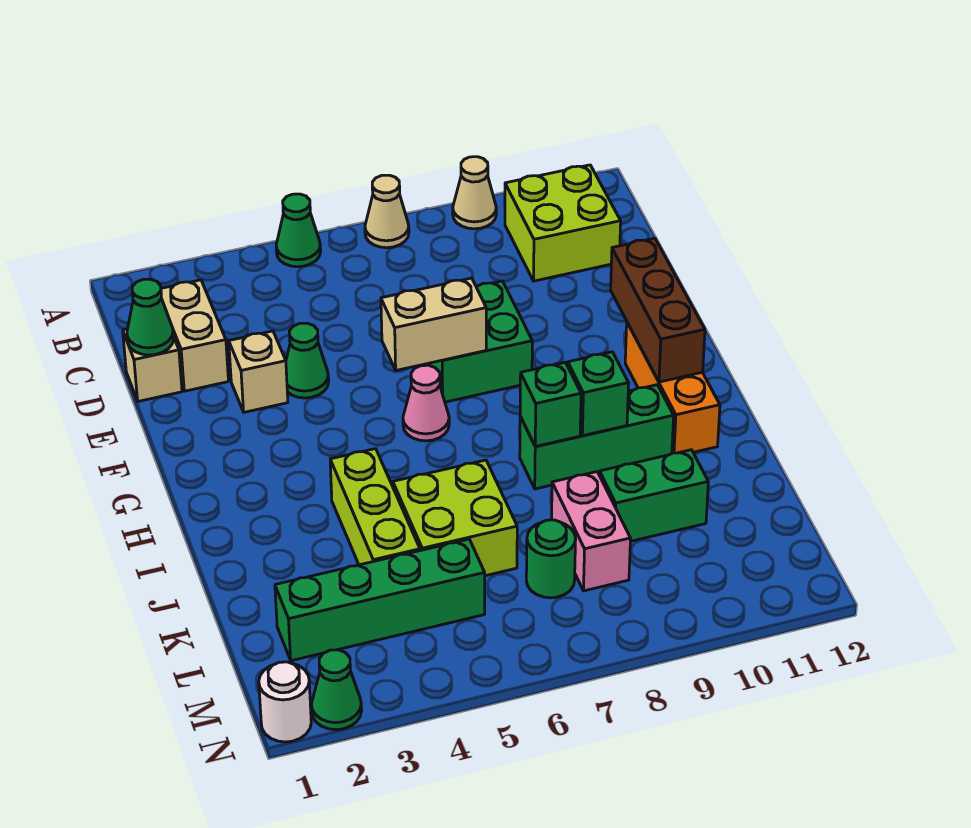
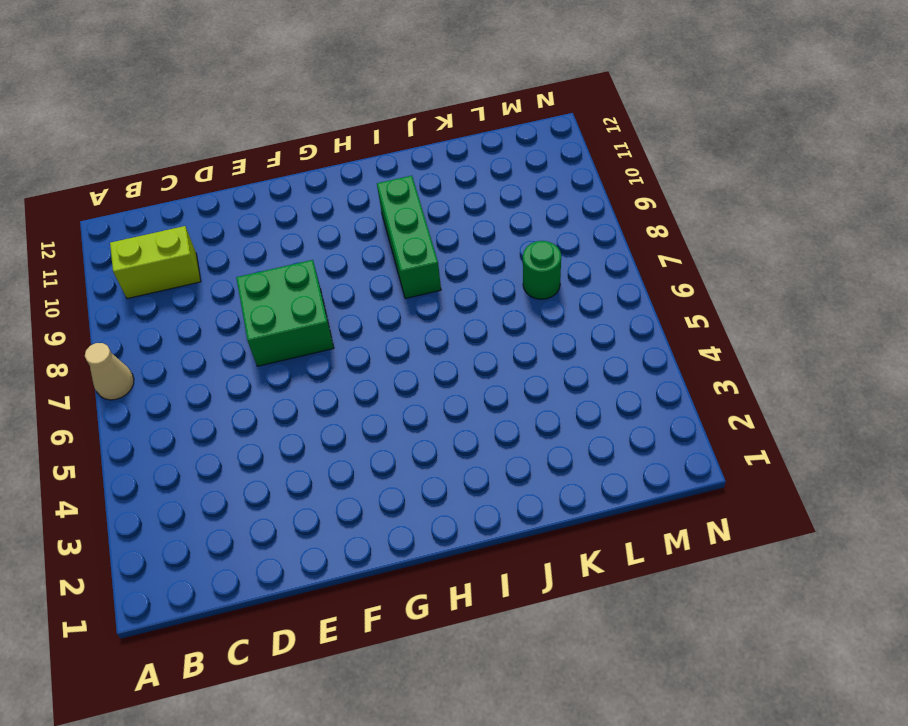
lime 1x2 brick [110,226,201,299] -> lime 2x2 brick [505,165,621,281]
none -> green 1x1 cone [276,194,321,267]
none -> tan 1x1 cone [453,157,496,229]
none -> tan 1x2 brick [161,280,228,391]

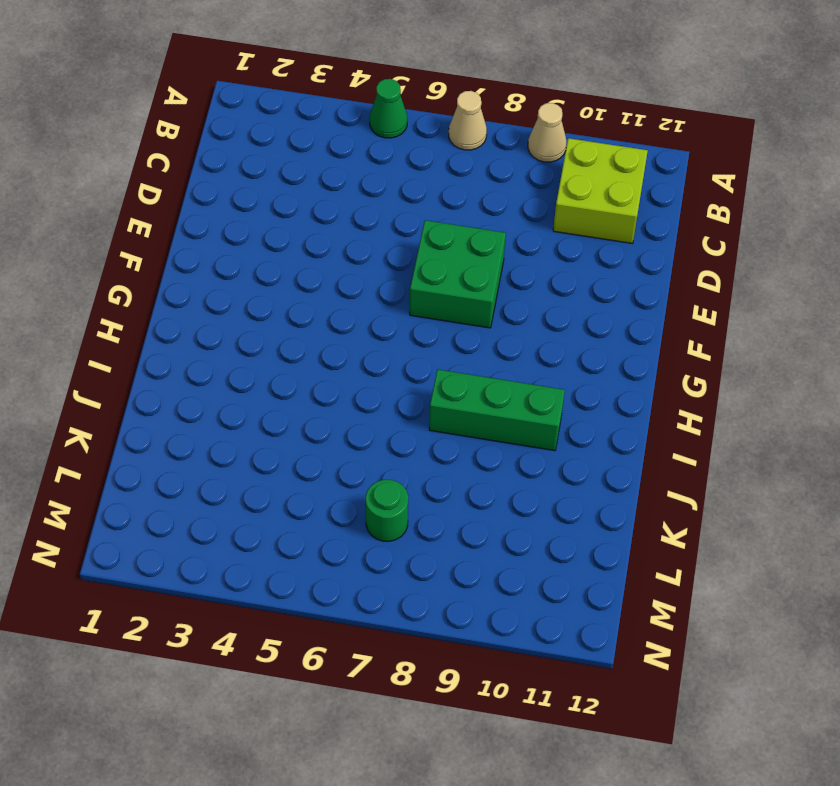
none -> tan 1x2 brick [161,280,228,391]
none -> tan 1x1 brick [123,329,182,401]
none -> tan 1x1 brick [229,331,288,412]

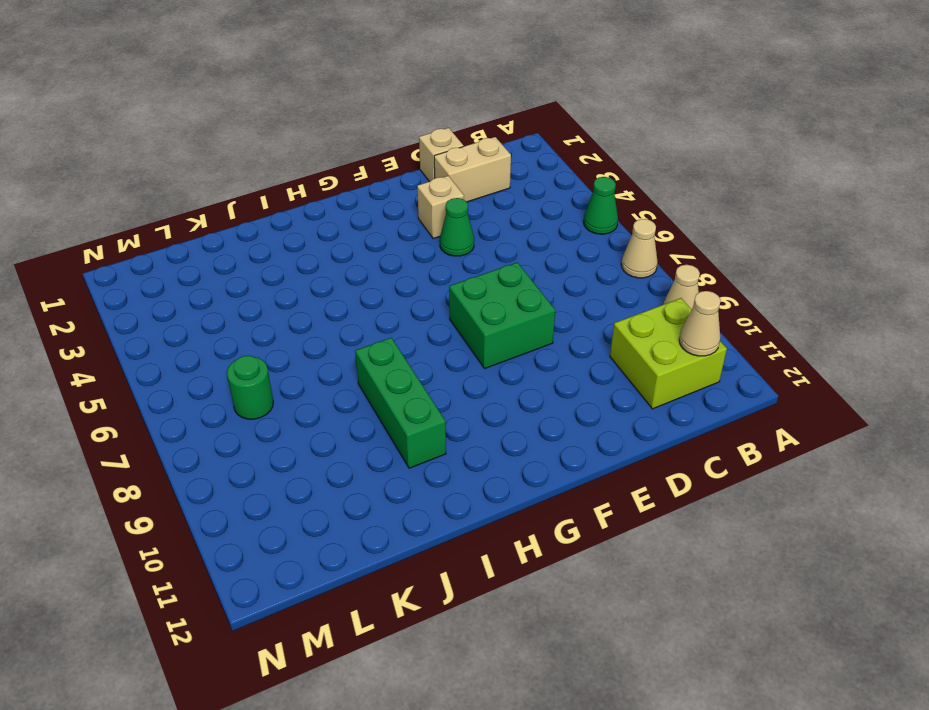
tan 1x1 cone [679,291,721,356] -> none
none -> pink 1x1 cone [403,365,449,441]
none -> orange 1x3 brick [625,323,720,453]
none -> lime 1x3 brick [330,449,420,565]

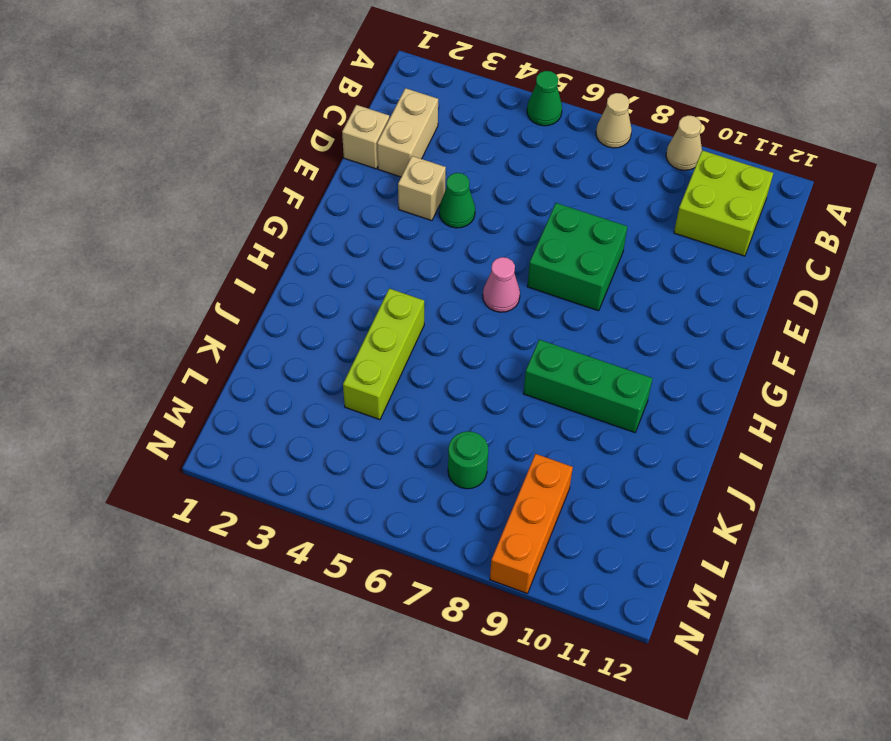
orange 1x3 brick [490,454,573,593] -> orange 1x3 brick moved to [625,323,720,453]
none -> lime 2x2 brick [393,460,517,576]
none -> pink 1x2 brick [552,472,631,591]
none -> green 1x2 brick [600,450,708,541]

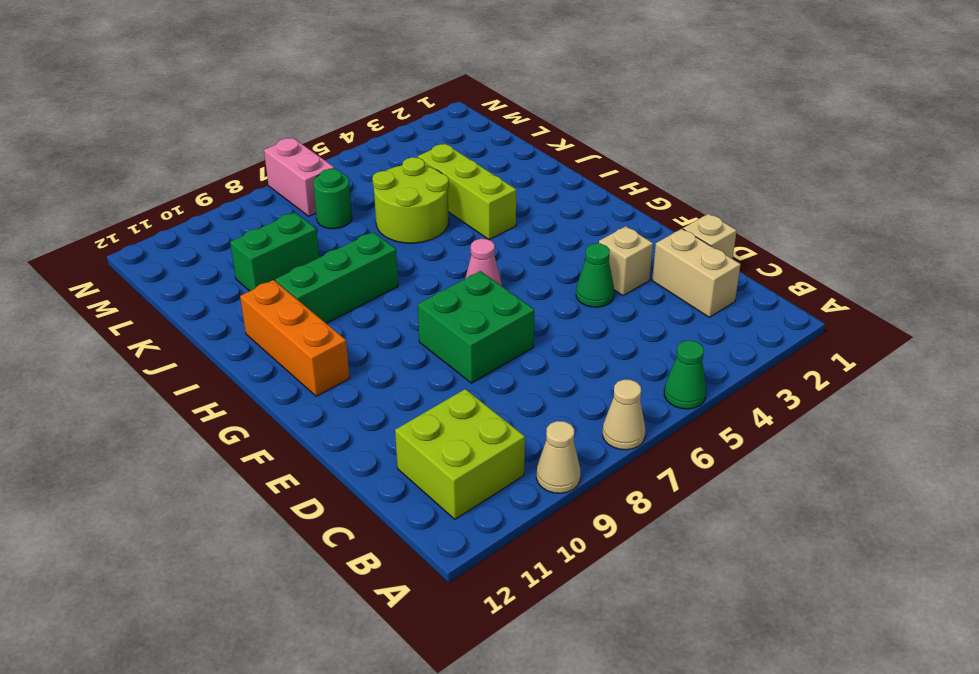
lime 2x2 round brick [372,157,449,243] -> lime 2x2 brick [393,460,517,576]
pink 1x2 brick [264,138,334,216] -> pink 1x2 brick moved to [552,472,631,591]
none -> green 1x4 brick [275,539,485,661]
none -> white 1x1 round brick [259,662,311,742]
none -> green 1x1 cone [311,650,362,730]

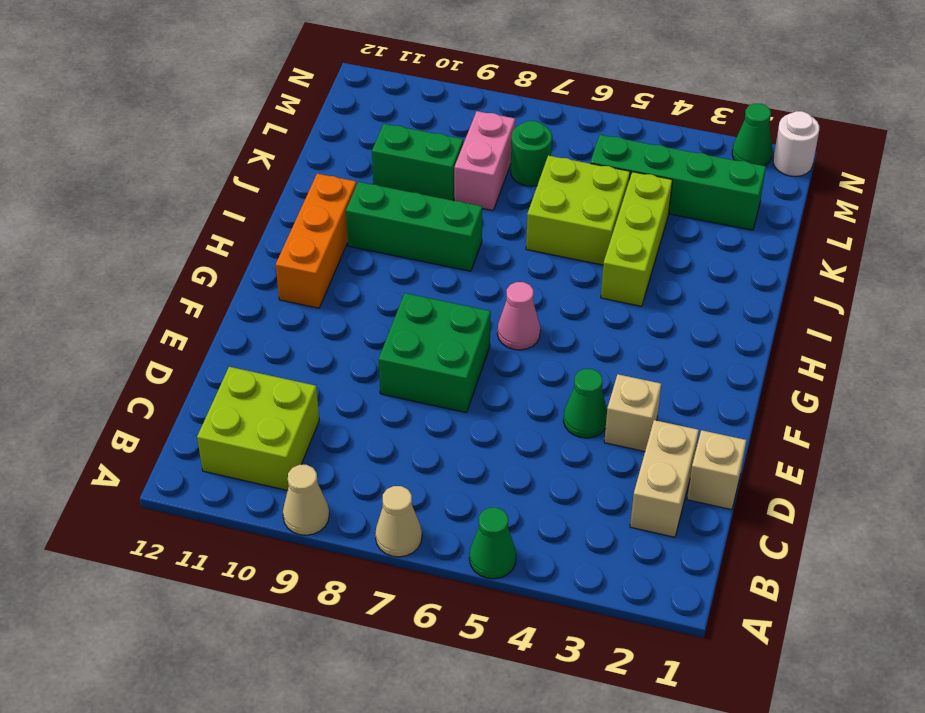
none -> green 1x1 cone [127,279,174,355]
none -> tan 1x2 brick [381,278,486,370]
none -> brown 1x3 brick [611,238,705,382]

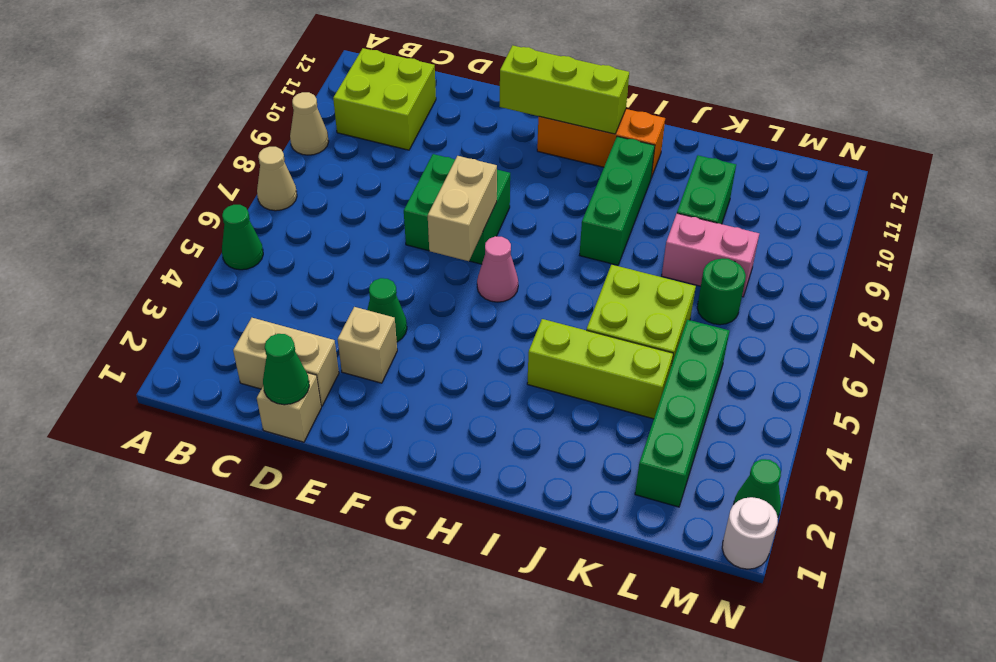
lime 1x3 brick [500,45,629,134] -> brown 1x3 brick [611,238,705,382]
none -> green 1x1 brick [520,362,581,446]
none -> green 1x1 brick [568,352,629,436]

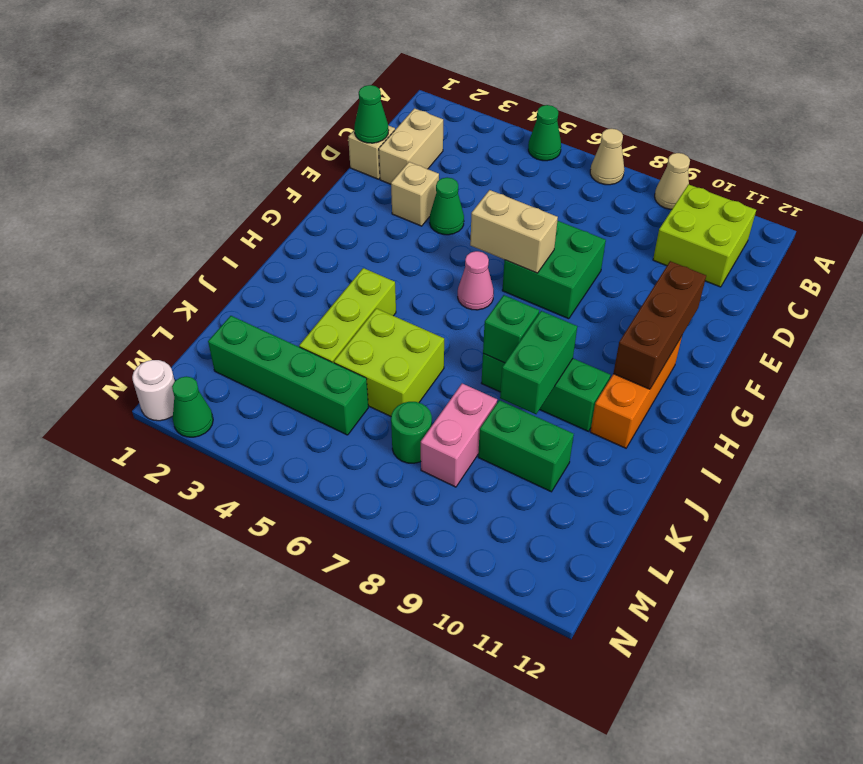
green 1x2 brick [500,311,577,414] -> green 1x1 brick [568,352,629,436]

